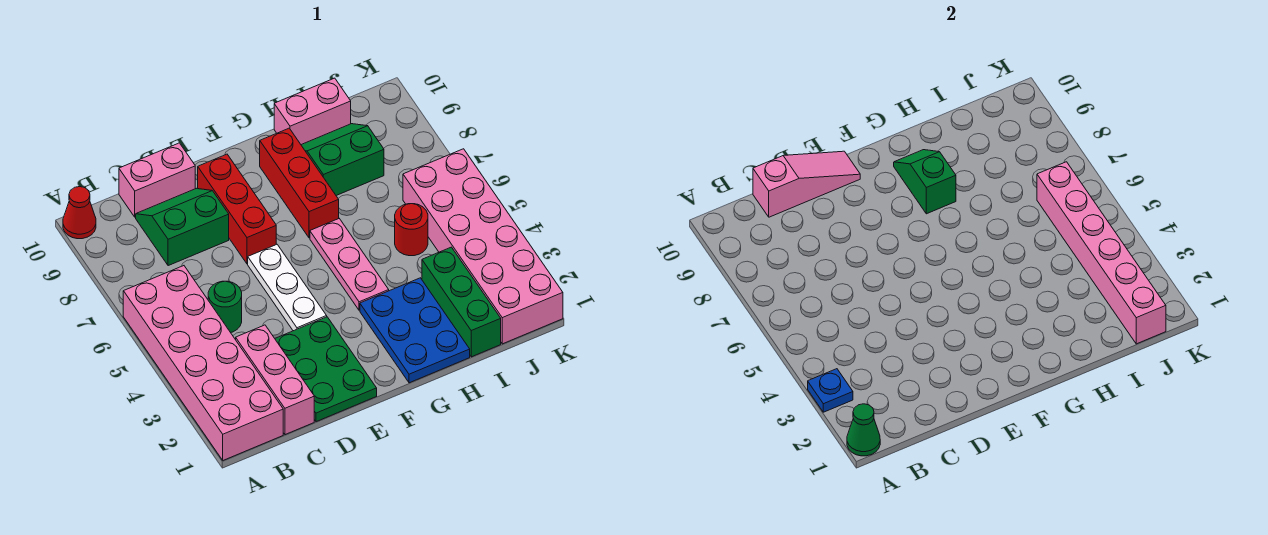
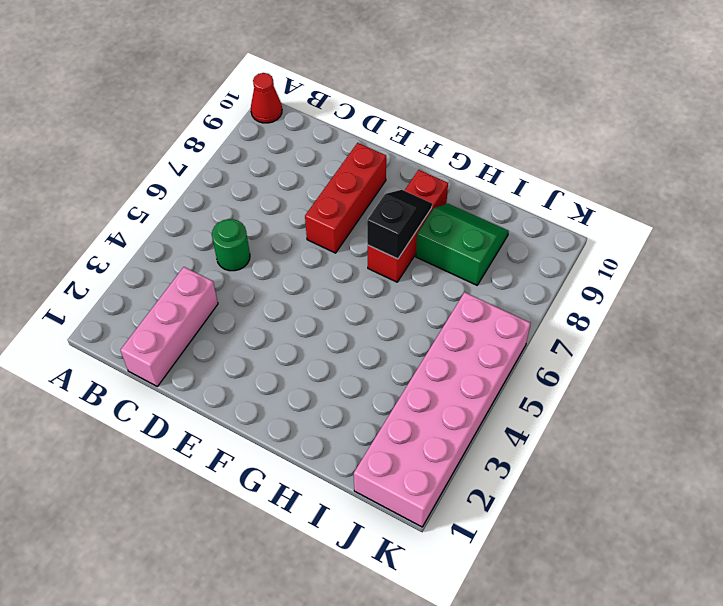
black 1x2 slope [367,190,432,259] -> green 1x2 slope [894,150,956,214]
none -> pink 2x6 brick [123,266,283,460]
none -> green 2x2 slope [136,188,229,266]
none -> pink 1x2 brick [119,143,195,217]

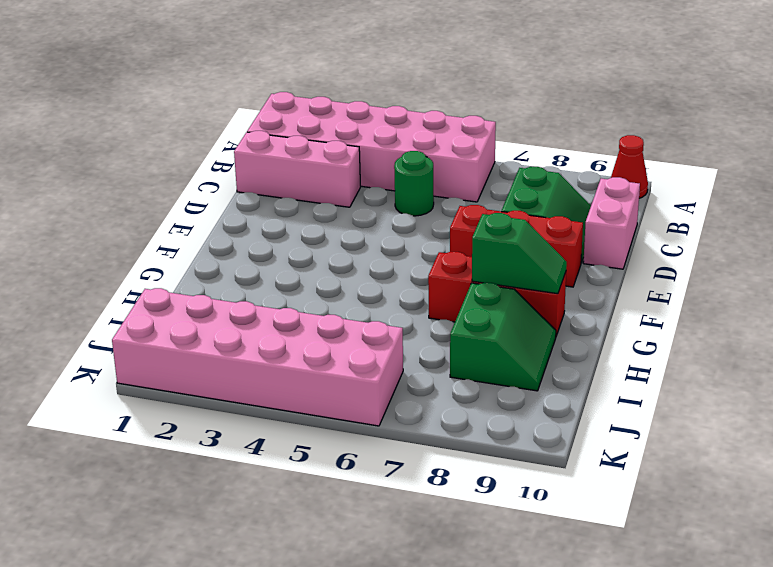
none -> green 2x3 plate [275,317,377,422]
none -> white 1x3 plate [248,244,327,331]
none -> blue 2x3 plate [360,278,470,383]

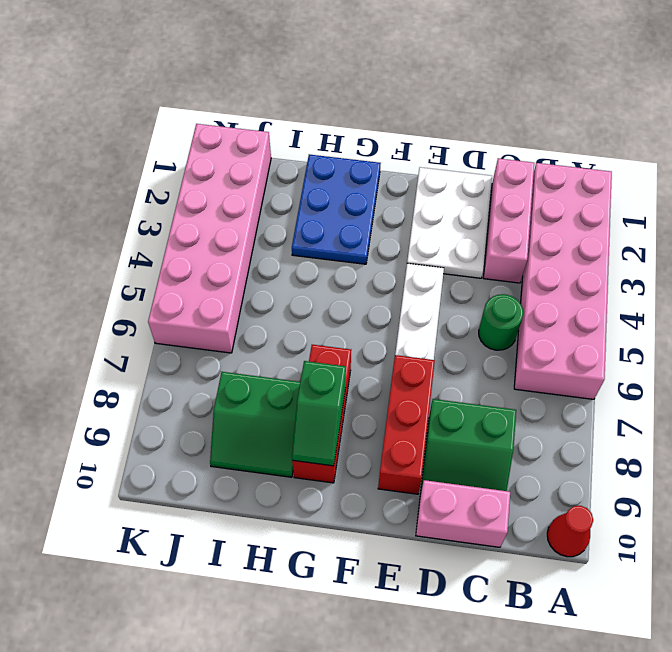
white 2x3 plate [407,167,492,278] -> green 2x3 plate [275,317,377,422]
none -> pink 1x3 plate [310,219,389,310]
none -> pink 1x2 brick [274,78,351,145]
none -> green 1x3 brick [422,247,501,357]

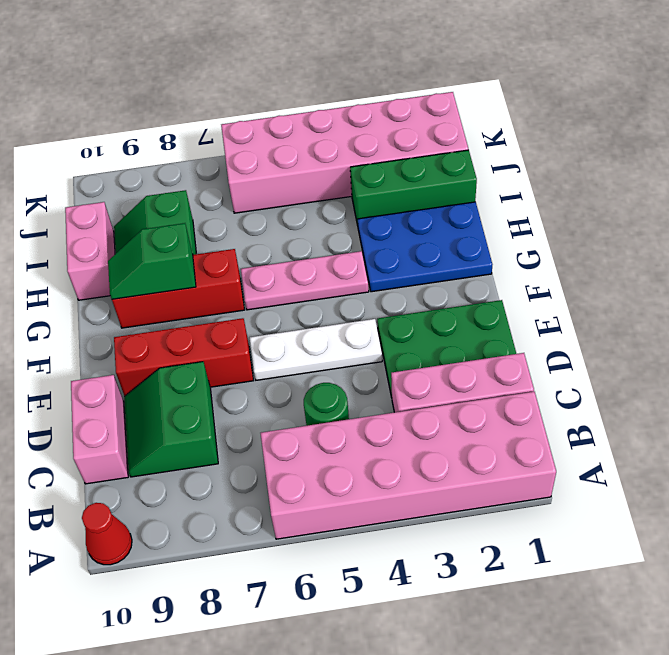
none -> red 1x1 round brick [395,204,428,256]
none -> green 1x1 cone [847,404,880,456]
none -> blue 1x1 plate [808,369,853,412]

